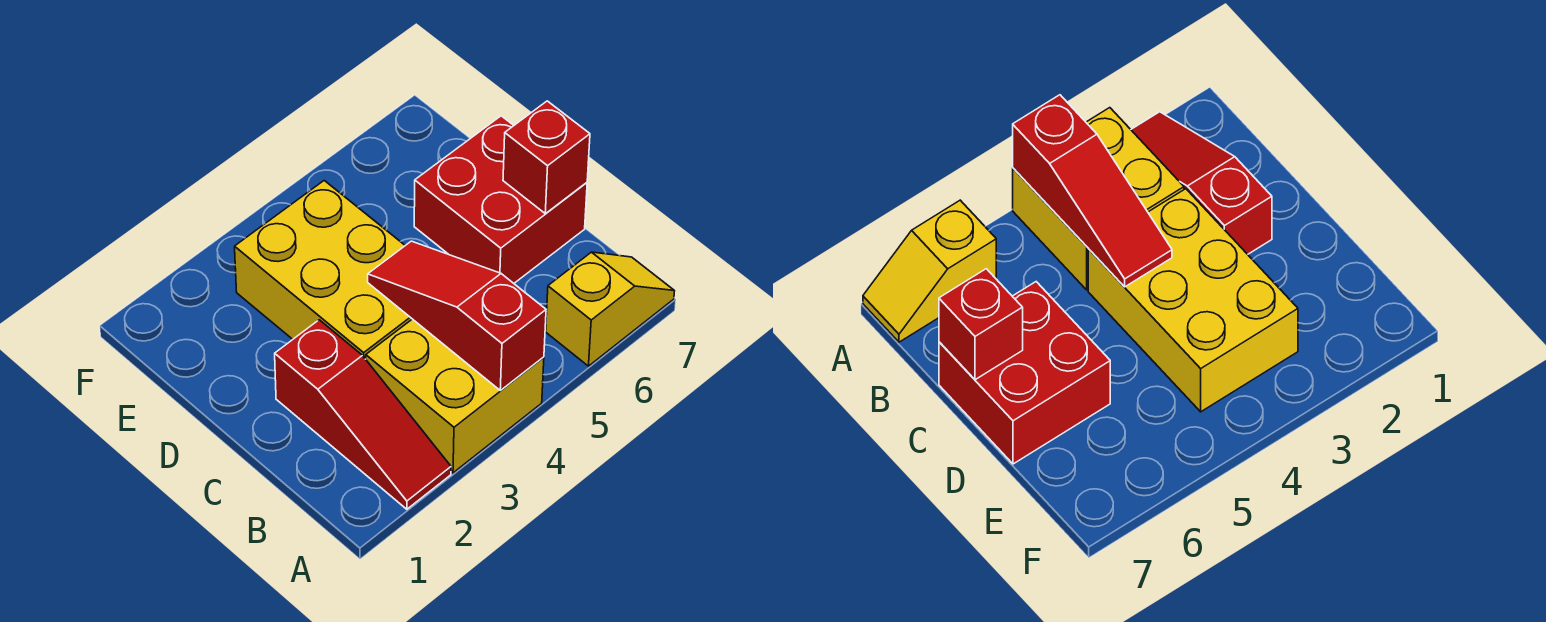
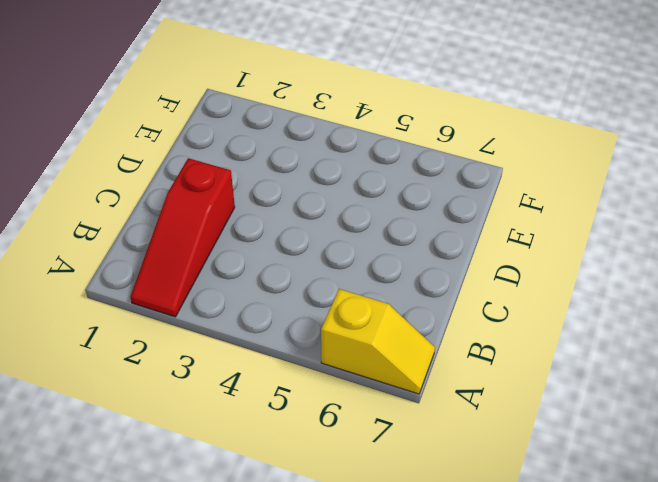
none -> yellow 2x2 brick [366,319,544,473]
none -> yellow 2x3 brick [235,181,412,359]

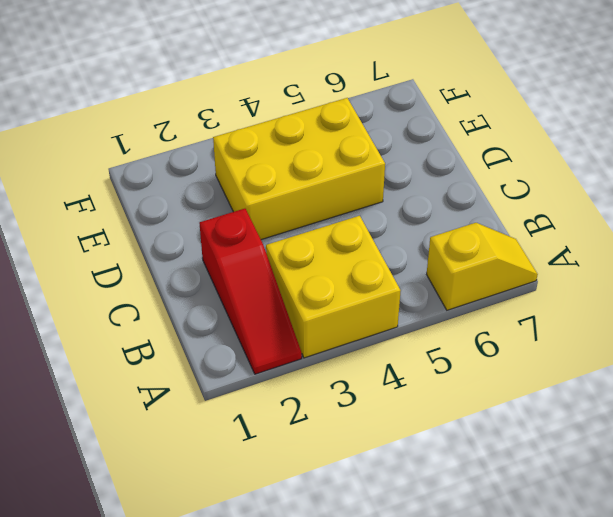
yellow 2x3 brick [213,98,385,240] -> yellow 2x3 brick turned to [235,181,412,359]
none -> red 2x2 brick [414,116,587,283]
none -> red 1x3 slope [368,241,546,390]

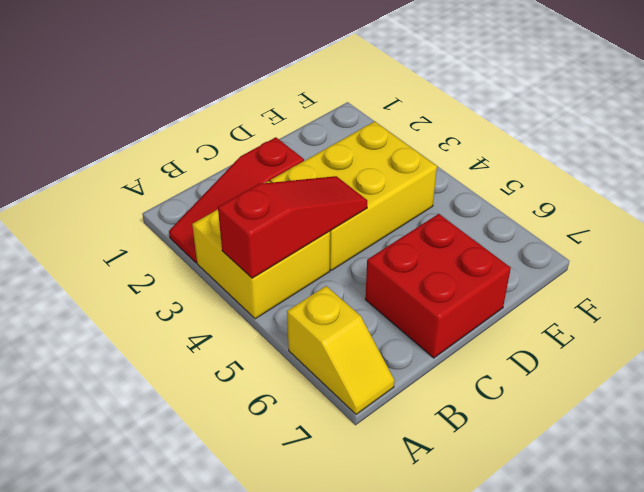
none -> red 1x1 brick [503,101,590,214]

